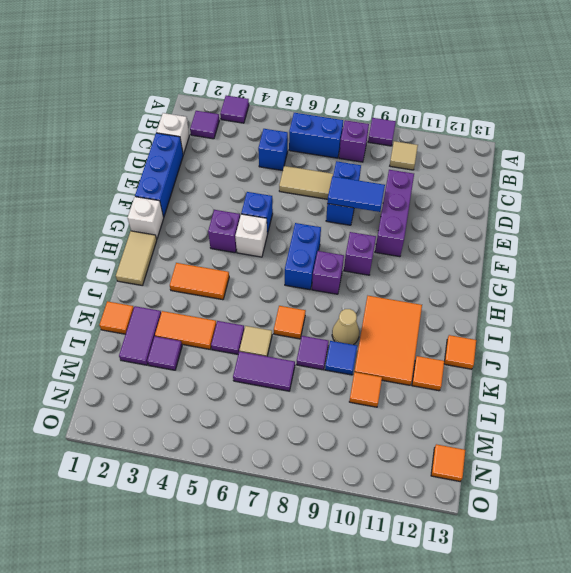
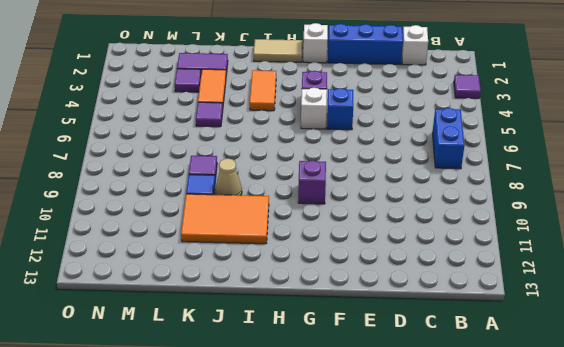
none -> purple 1x1 tile [368,118,396,146]
none -> purple 1x1 tile [190,111,219,139]
none -> purple 1x1 brick [339,120,369,162]
none -> tan 1x1 tile [390,141,418,170]

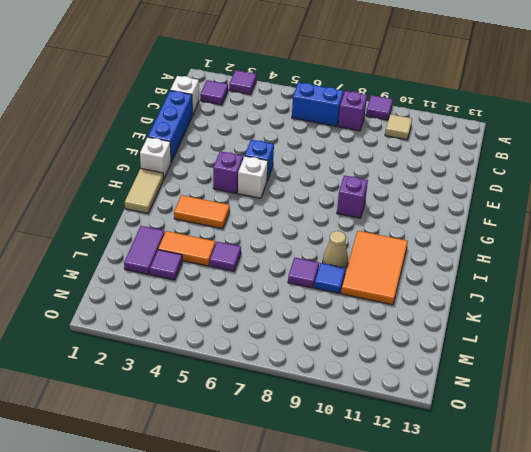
none -> blue 1x1 brick [258,129,288,171]
none -> tan 1x2 tile [279,166,333,199]
none -> blue 1x2 brick [326,161,361,225]
none -> purple 1x3 brick [375,170,414,257]

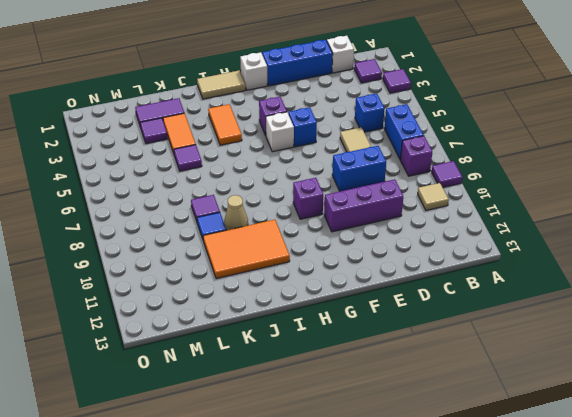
none -> blue 1x2 brick [285,223,321,290]
none -> purple 1x1 brick [312,251,344,294]
none -> orange 1x1 tile [274,306,306,339]
none -> orange 1x1 tile [444,335,476,369]

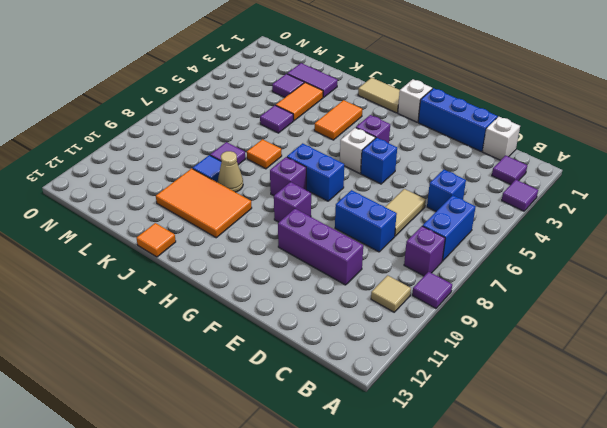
none -> orange 1x1 tile [99,301,134,334]
none -> tan 1x1 tile [239,326,272,356]
none -> orange 1x1 tile [412,356,444,391]
none -> purple 1x2 tile [233,351,295,391]

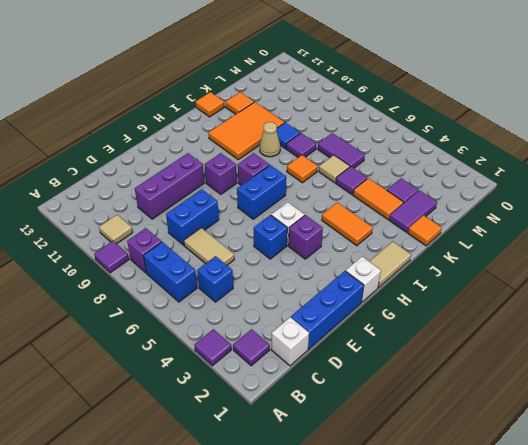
none -> orange 1x1 tile [349,372,382,407]
none -> orange 1x1 tile [431,444,465,481]
none -> blue 1x2 tile [327,176,385,212]

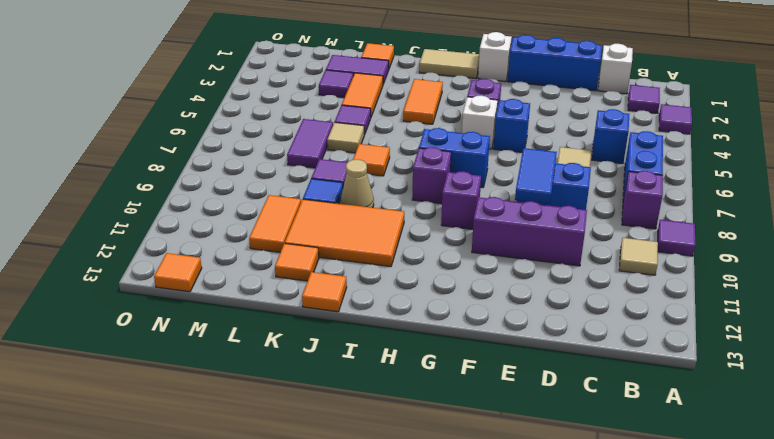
orange 1x2 tile [249,195,301,252] -> orange 1x1 tile [349,372,382,407]

